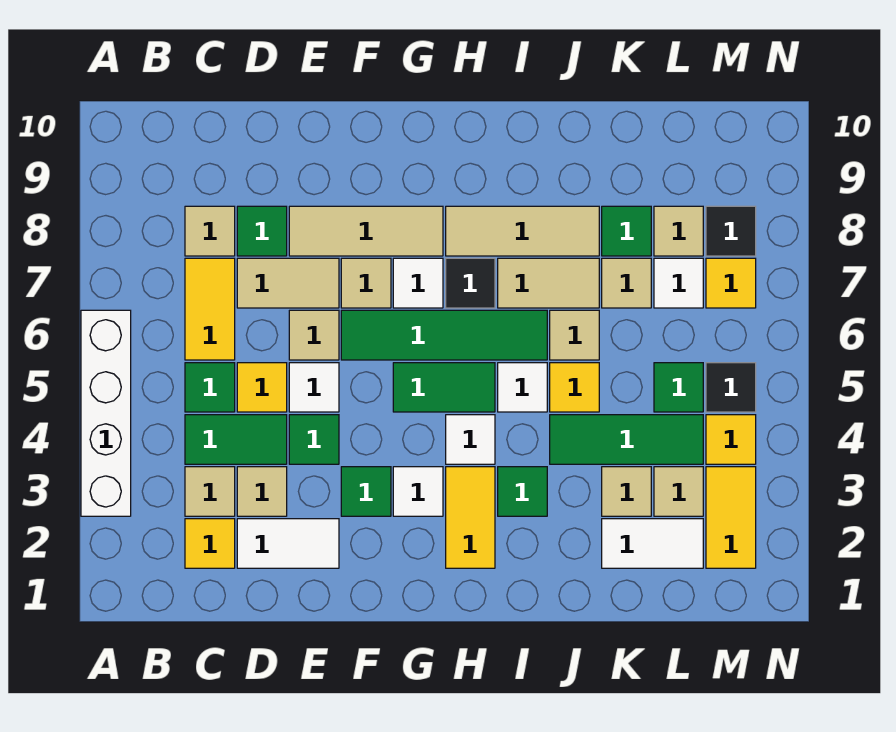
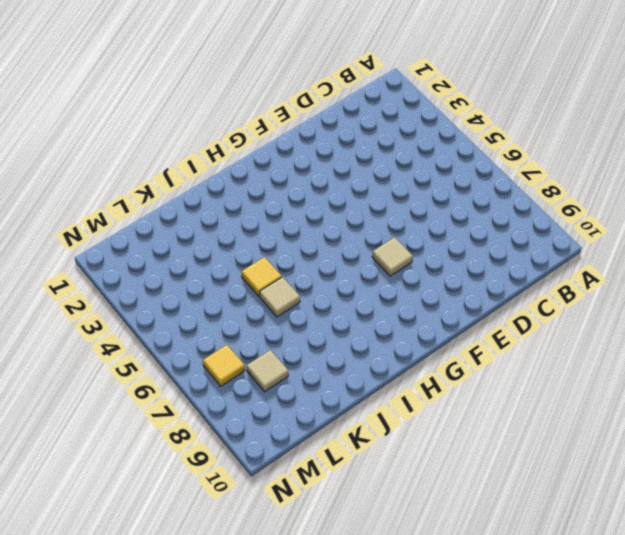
none -> white 1x4 brick [81,310,131,516]
none -> yellow 1x1 tile [185,519,235,568]
none -> tan 1x1 tile [185,467,235,516]
none -> green 1x2 tile [185,415,287,464]

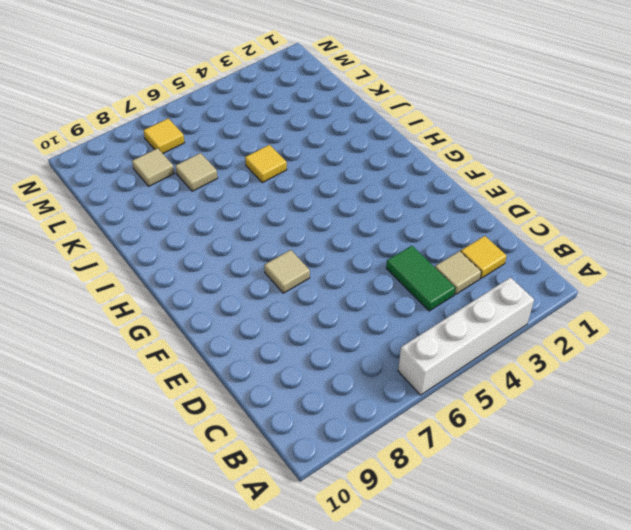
none -> green 1x1 tile [185,363,235,412]
none -> yellow 1x2 tile [185,258,235,360]
none -> tan 1x1 tile [185,206,235,256]
none -> white 1x2 tile [237,519,339,568]

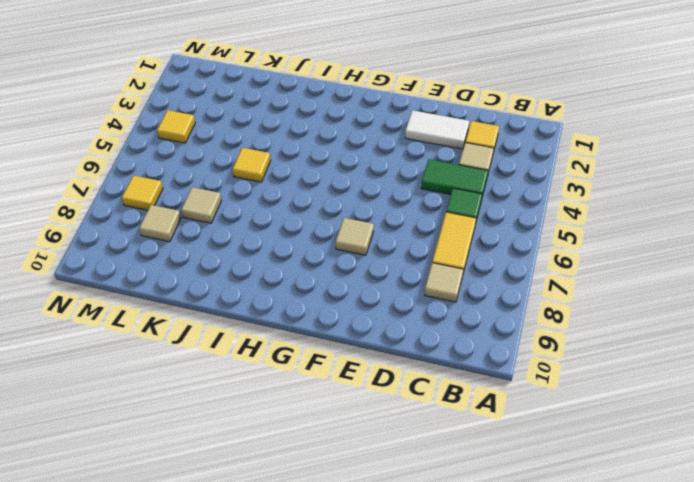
none -> white 1x4 brick [81,310,131,516]
none -> tan 1x1 tile [237,467,287,516]
none -> yellow 1x1 tile [237,363,287,412]
none -> tan 1x2 tile [237,258,339,308]

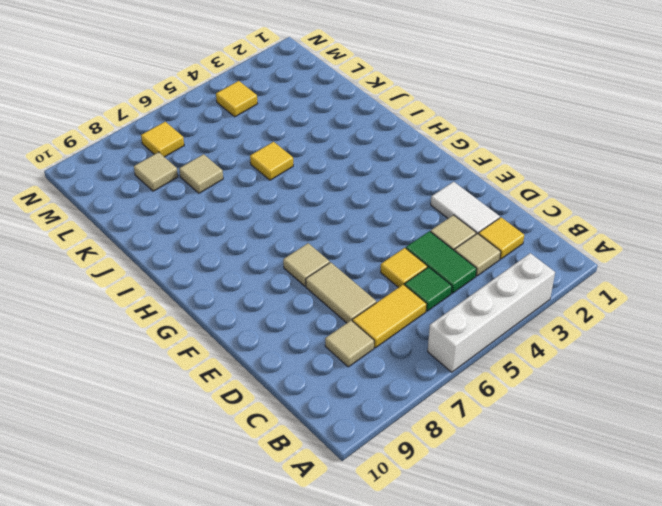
none -> green 1x1 tile [237,206,287,256]
none -> green 1x1 tile [289,415,339,464]
none -> white 1x1 tile [289,363,339,412]
none -> tan 1x1 tile [289,310,339,360]

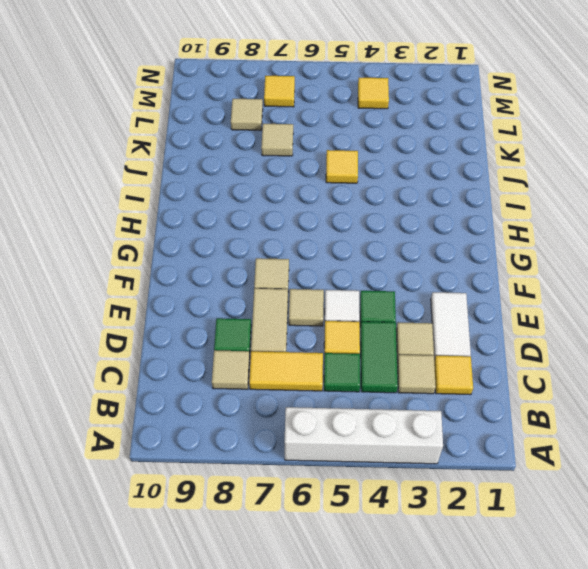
none -> tan 1x3 tile [289,206,443,256]
none -> green 1x1 tile [341,467,391,516]
none -> green 1x4 tile [341,310,547,360]
none -> white 1x1 tile [393,467,443,516]

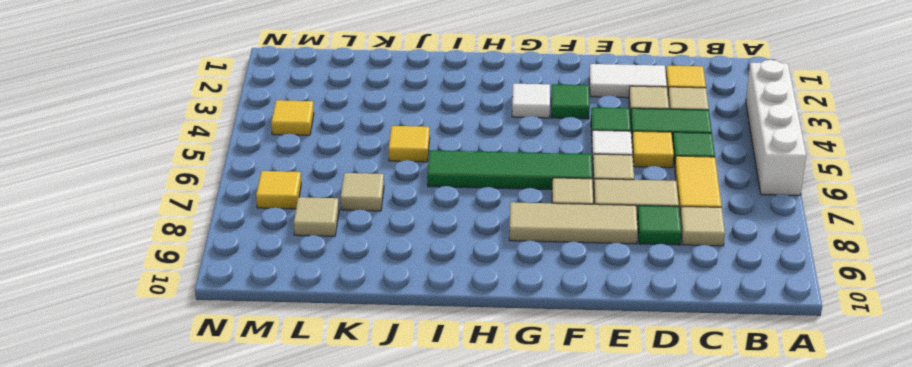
none -> green 1x2 tile [393,363,495,412]
none -> white 1x1 tile [393,258,443,308]
none -> yellow 1x2 tile [446,467,495,568]
none -> white 1x1 tile [446,415,495,464]

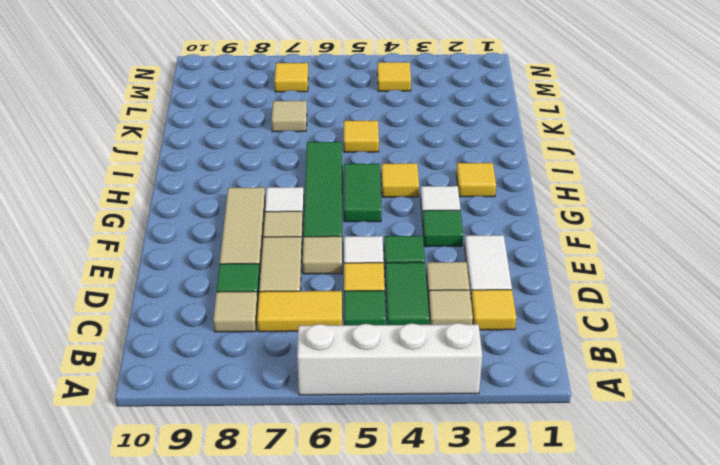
yellow 1x1 tile [456,163,496,197] -> yellow 1x2 tile [446,467,495,568]
yellow 1x1 tile [381,163,419,197] -> white 1x1 tile [446,415,495,464]
none -> black 1x1 tile [446,258,495,308]
none -> tan 1x3 tile [446,206,599,256]
none -> green 1x1 tile [498,467,547,516]
none -> white 1x1 tile [498,363,547,412]

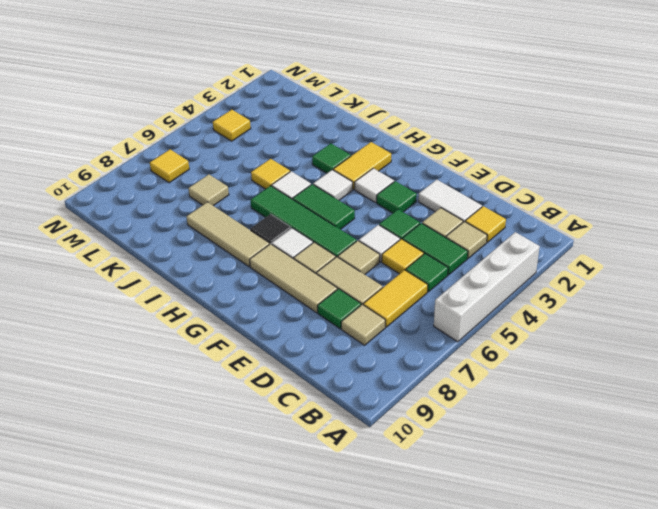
none -> tan 1x2 tile [498,258,599,308]
none -> green 1x3 tile [550,415,703,464]
none -> tan 1x1 tile [550,310,599,360]
none -> white 1x2 tile [602,519,703,568]

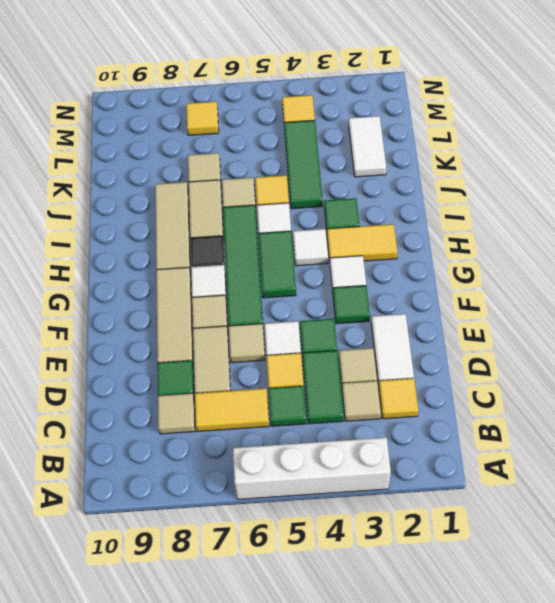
none -> tan 1x1 tile [602,467,651,516]
none -> green 1x1 tile [602,206,651,256]
none -> tan 1x1 tile [654,467,703,516]
none -> green 1x1 tile [654,363,703,412]

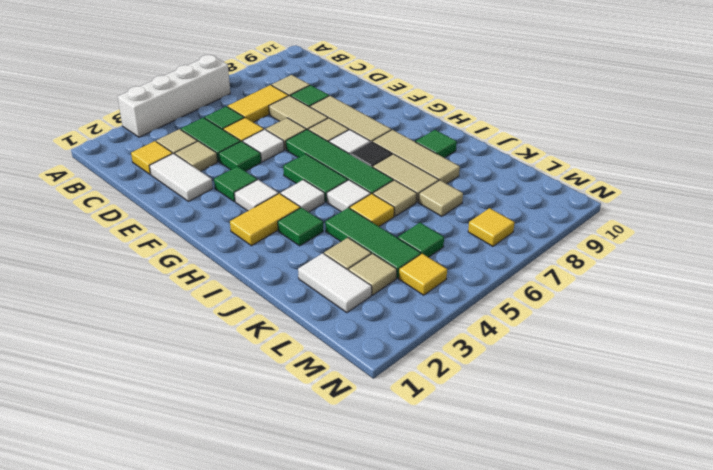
green 1x1 tile [415,130,457,158] -> green 1x1 tile moved to [602,206,651,256]
none -> white 1x1 tile [654,258,703,308]
none -> tan 1x1 tile [654,206,703,256]
none -> yellow 1x2 tile [706,467,756,568]
none -> black 1x1 tile [706,363,756,412]

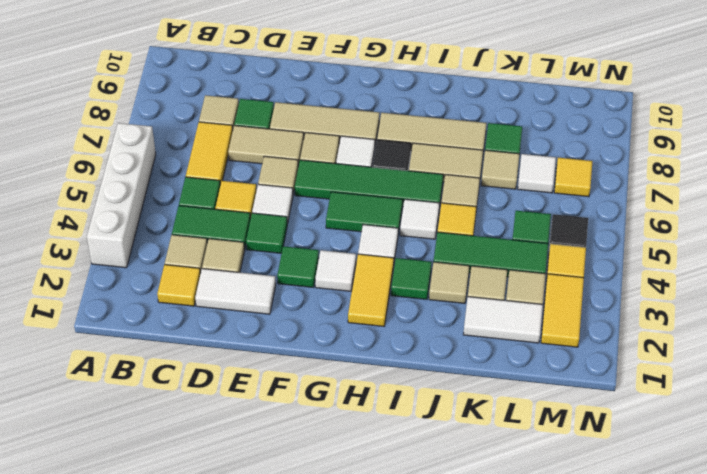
tan 1x1 tile [429,262,469,303] -> tan 1x1 tile moved to [654,206,703,256]
none -> black 1x1 tile [706,206,756,256]

